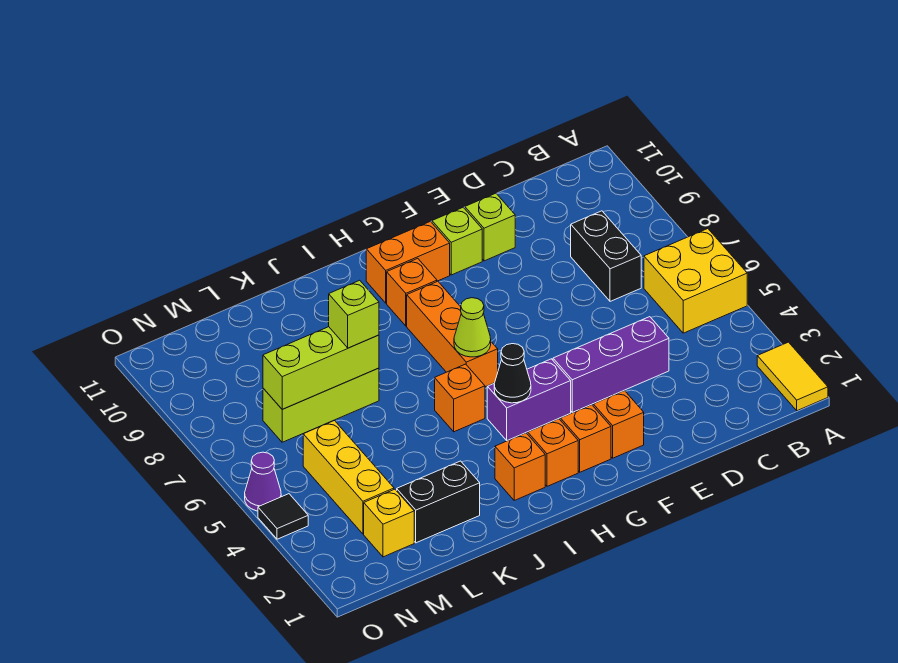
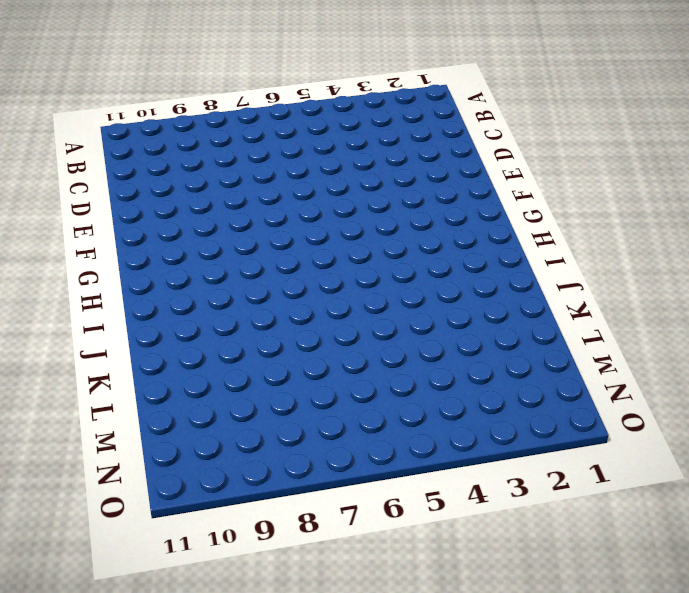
none -> yellow 1x2 tile [757,342,828,411]
none -> yellow 2x2 brick [644,229,747,333]
none -> black 1x2 brick [571,211,641,301]

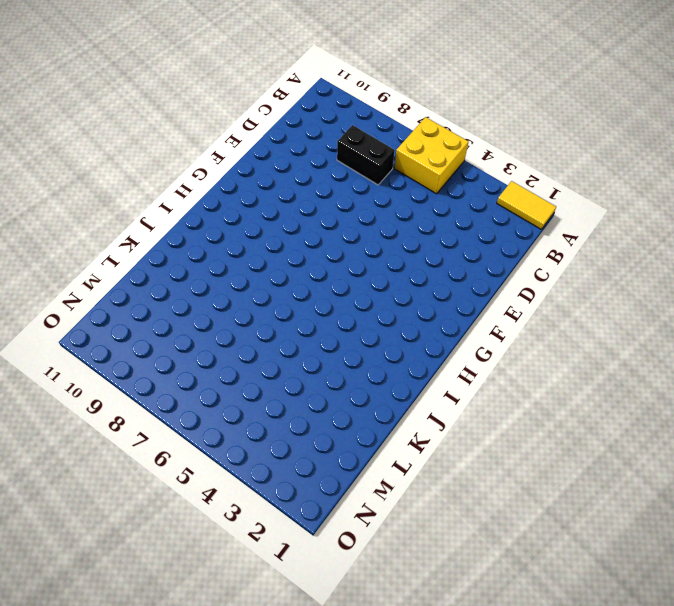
none -> purple 1x3 brick [553,317,669,413]
none -> lime 1x1 brick [465,193,515,261]
none -> orange 1x1 brick [593,391,644,458]

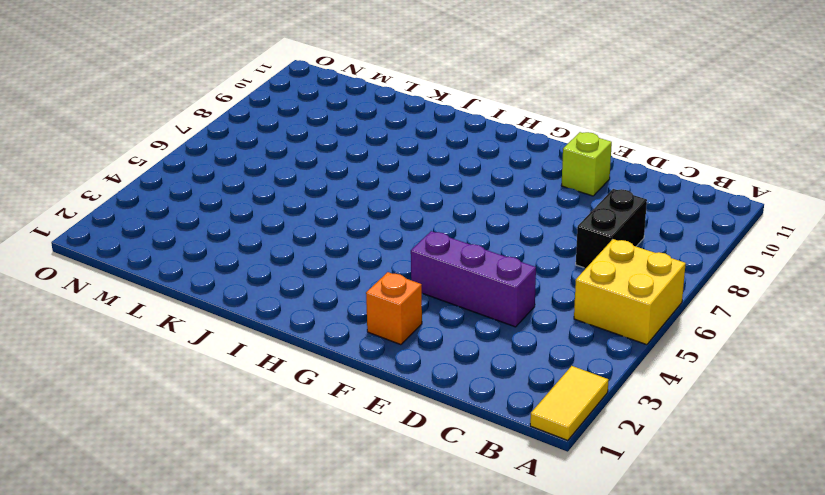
none -> lime 1x1 brick [432,207,482,275]
none -> orange 1x1 brick [561,405,611,472]
none -> purple 1x2 brick [487,359,571,441]

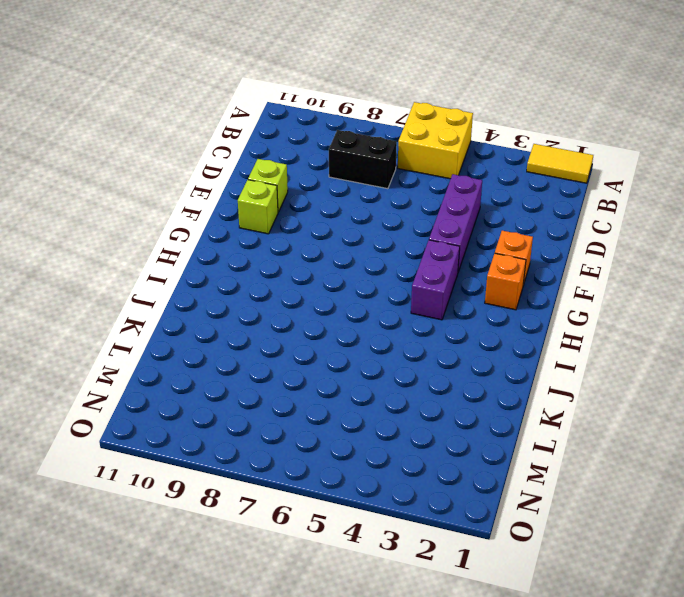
none -> orange 1x2 brick [366,221,450,303]
none -> orange 1x1 brick [528,419,578,486]
none -> orange 1x3 brick [407,281,498,387]

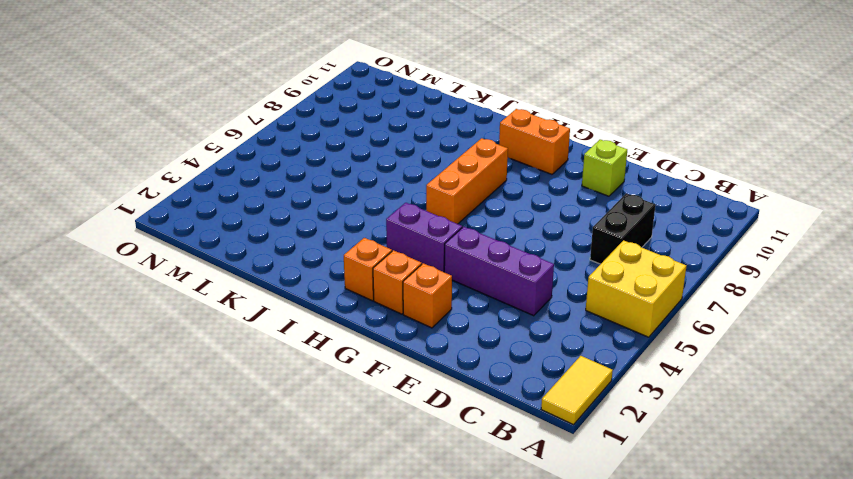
none -> lime 1x1 brick [432,207,482,275]
none -> orange 1x1 brick [387,258,437,326]
none -> orange 1x1 brick [495,433,545,500]

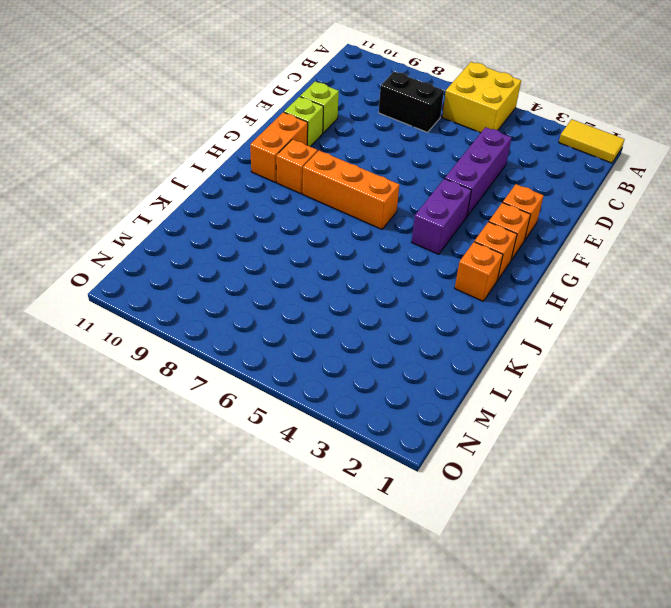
none -> orange 1x1 brick [435,364,485,432]
none -> black 1x2 brick [397,461,480,543]
none -> lime 1x3 brick [263,368,379,442]

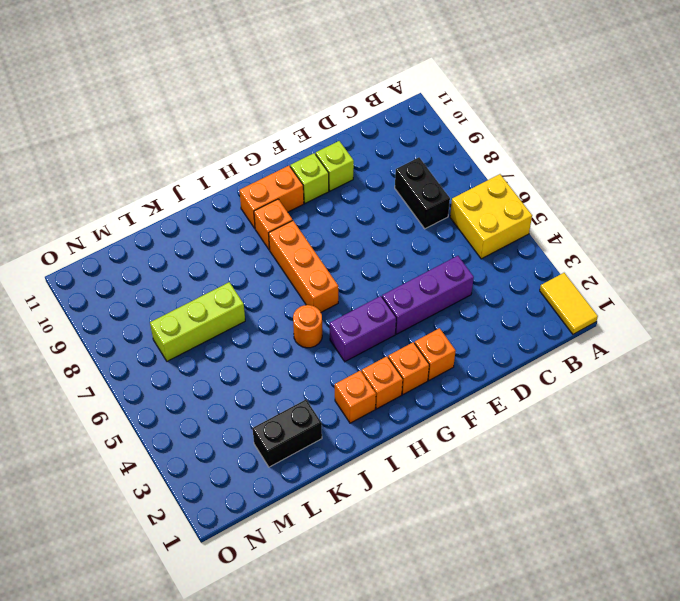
orange 1x1 round brick [293,305,322,348] -> orange 1x1 brick [435,364,485,432]
none -> yellow 1x1 brick [364,489,414,557]
none -> yellow 1x3 brick [303,420,394,534]
none -> black 1x1 tile [258,494,308,539]

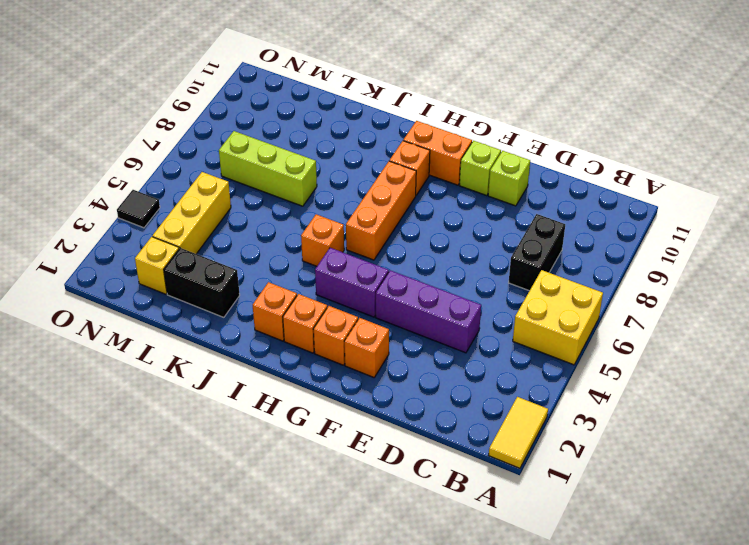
none -> purple 1x1 cone [245,452,281,511]
none -> black 1x1 cone [494,344,531,403]
none -> lime 1x1 cone [454,298,491,357]

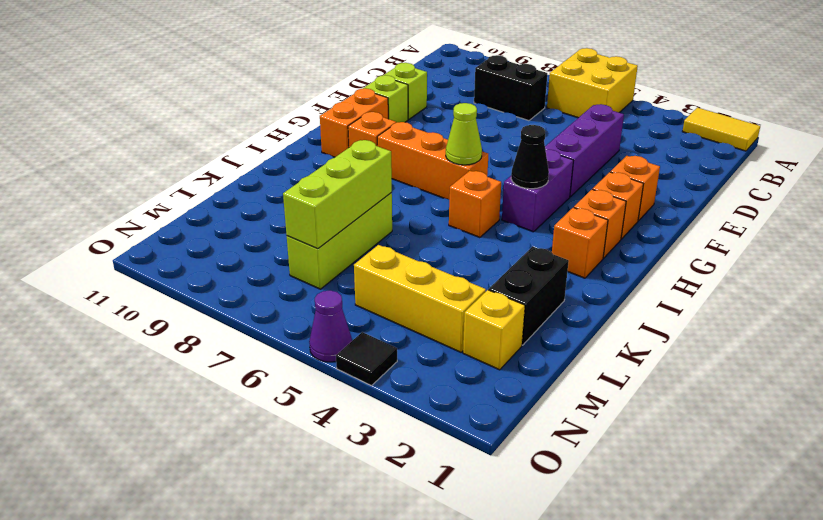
none -> lime 1x1 brick [329,280,379,348]

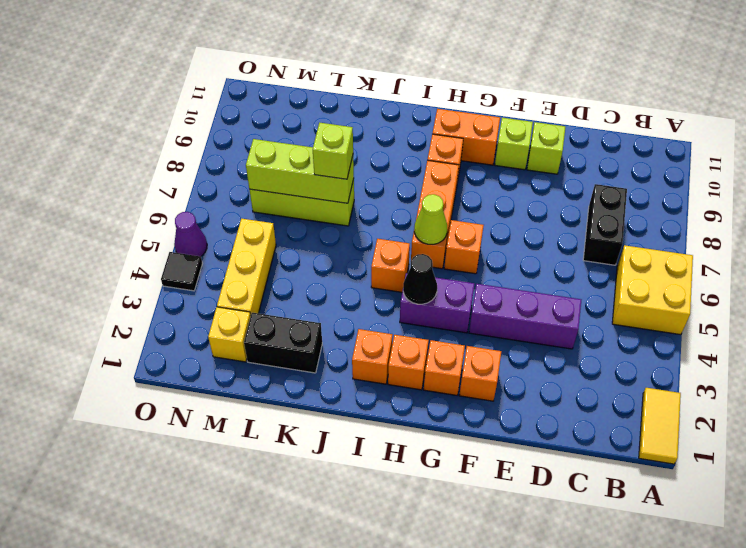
orange 1x1 brick [444,220,484,274] -> none

